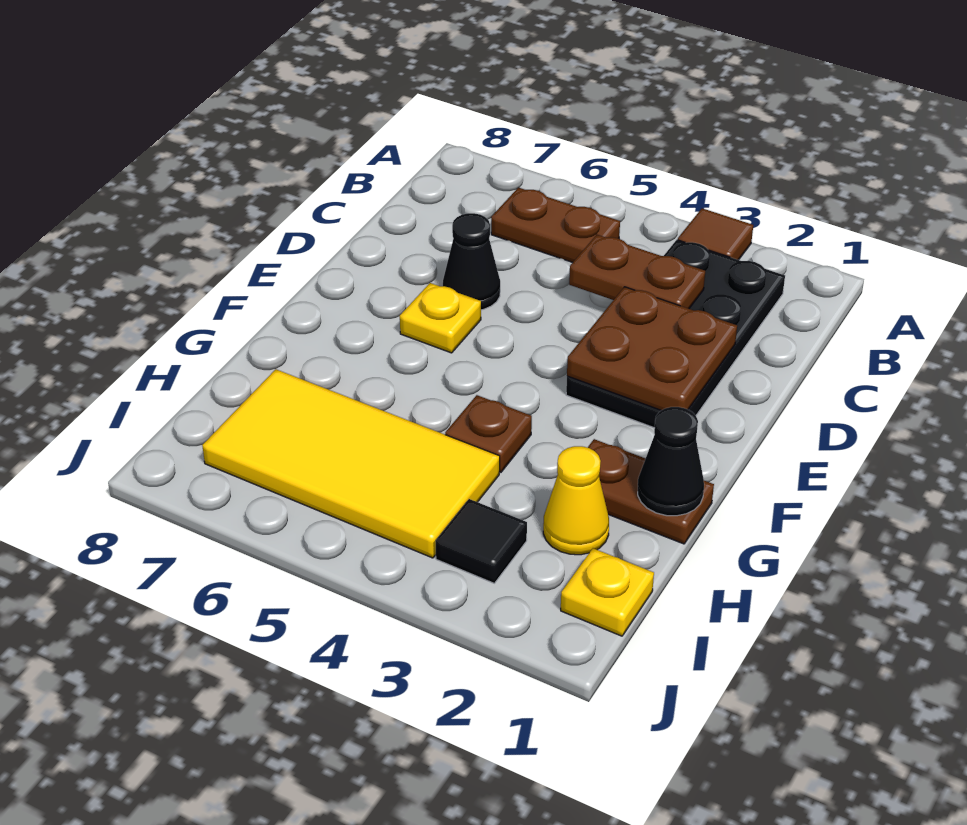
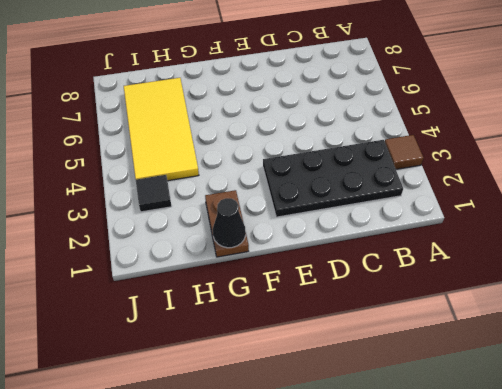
none -> brown 1x2 plate [491,188,620,263]
none -> black 1x1 cone [443,213,500,310]
none -> yellow 1x1 plate [400,283,481,353]

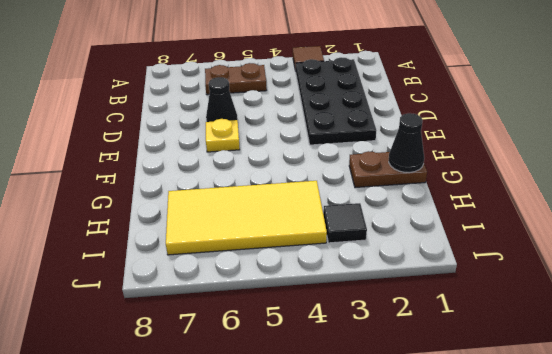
none -> brown 1x1 plate [445,395,532,472]
none -> yellow 1x1 cone [543,446,609,555]
none -> yellow 1x1 plate [561,548,654,636]

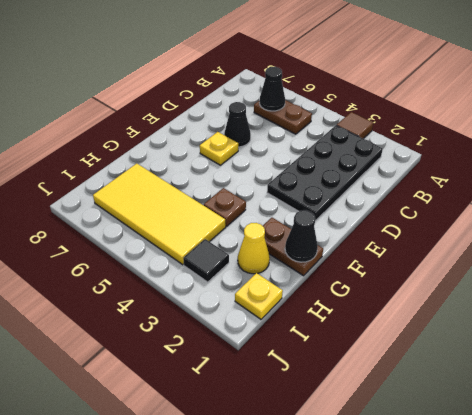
black 1x1 cone [259,67,285,111] -> none
none -> brown 1x2 plate [569,235,705,309]
none -> brown 2x2 plate [567,287,737,410]

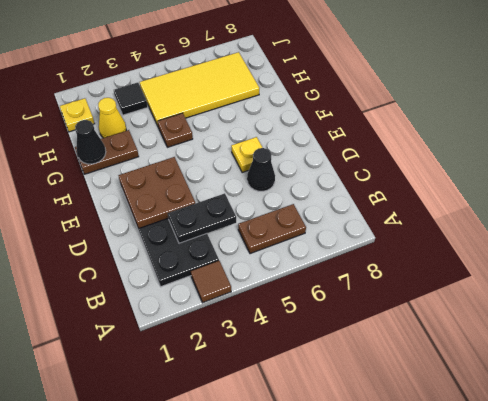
black 1x2 plate [168,193,236,243] -> brown 1x2 plate [569,235,705,309]

